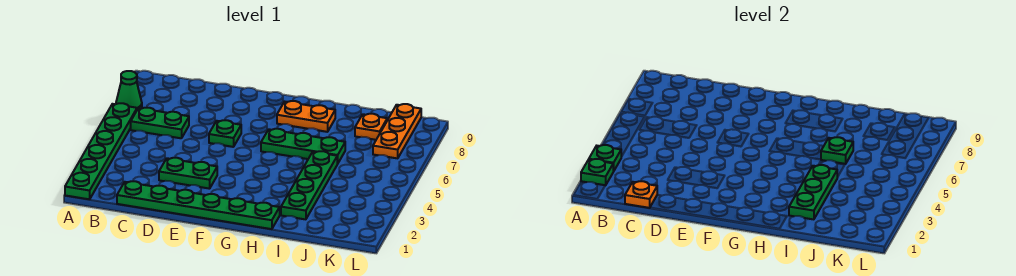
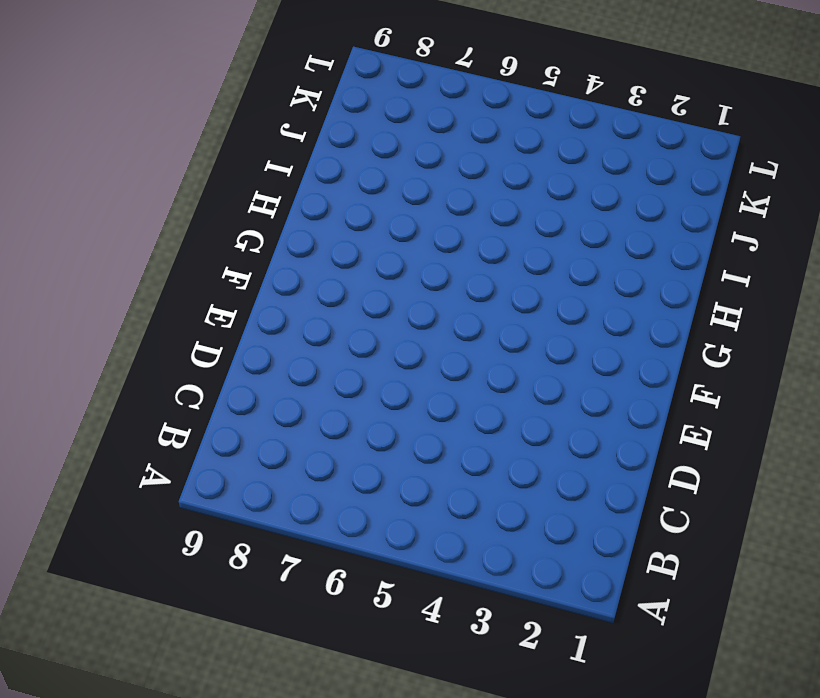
none -> green 1x6 plate [65,103,137,199]
none -> green 1x1 cone [116,71,142,110]
none -> green 1x2 plate [131,108,189,138]

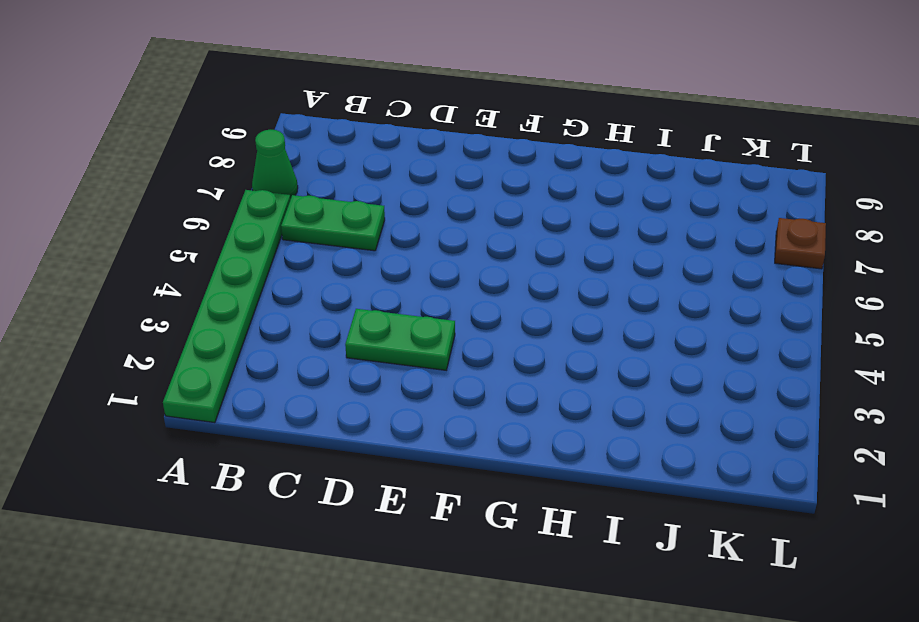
brown 1x1 plate [775,218,826,269] -> none
none -> green 1x6 plate [117,181,280,229]
none -> green 1x1 plate [209,120,241,147]
none -> green 1x3 plate [261,129,345,164]

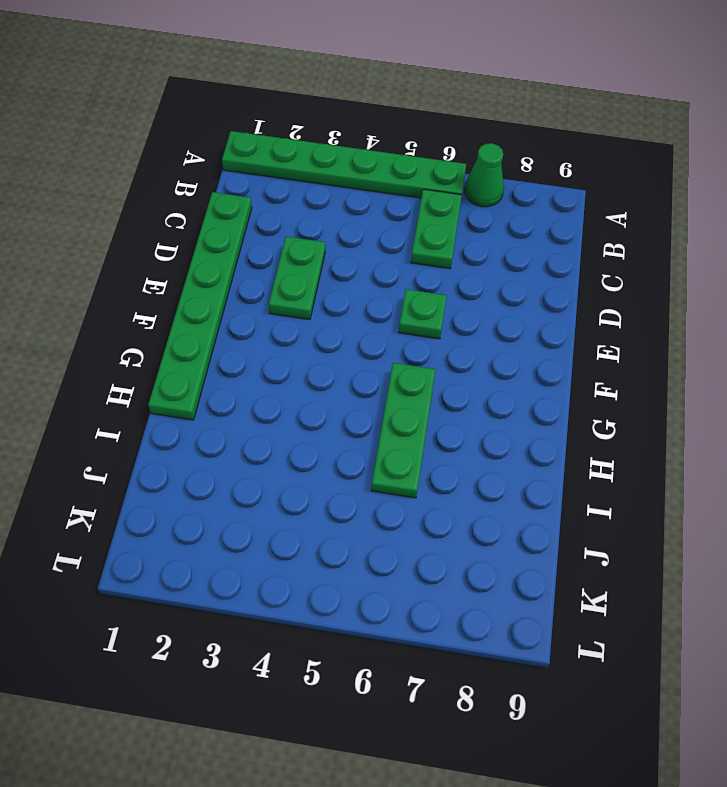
none -> orange 1x2 plate [277,101,335,132]
none -> green 1x4 plate [281,151,337,219]
none -> orange 1x1 plate [355,114,387,140]

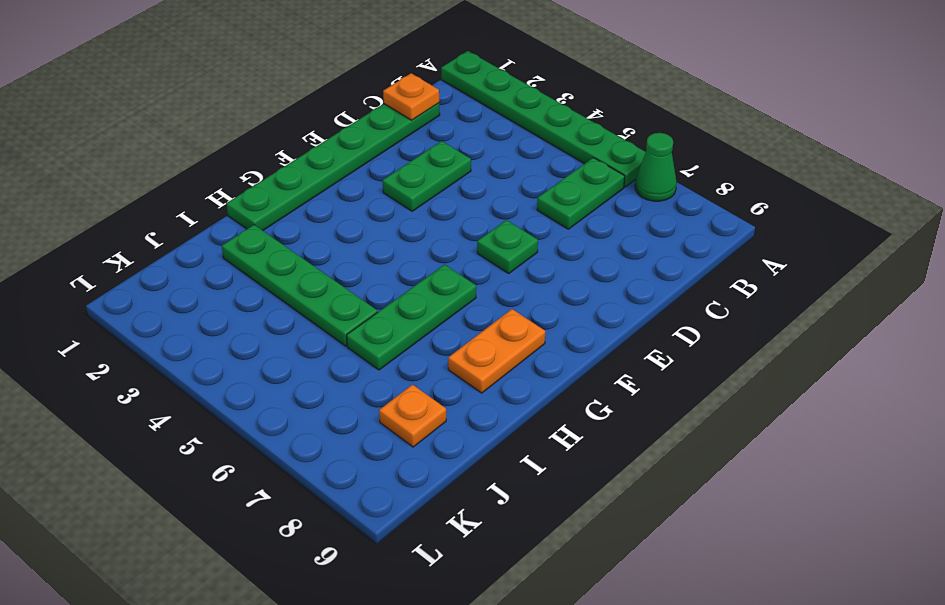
none -> orange 1x3 plate [373,104,421,158]
none -> green 1x1 plate [581,159,613,185]
none -> green 1x1 plate [589,145,621,171]

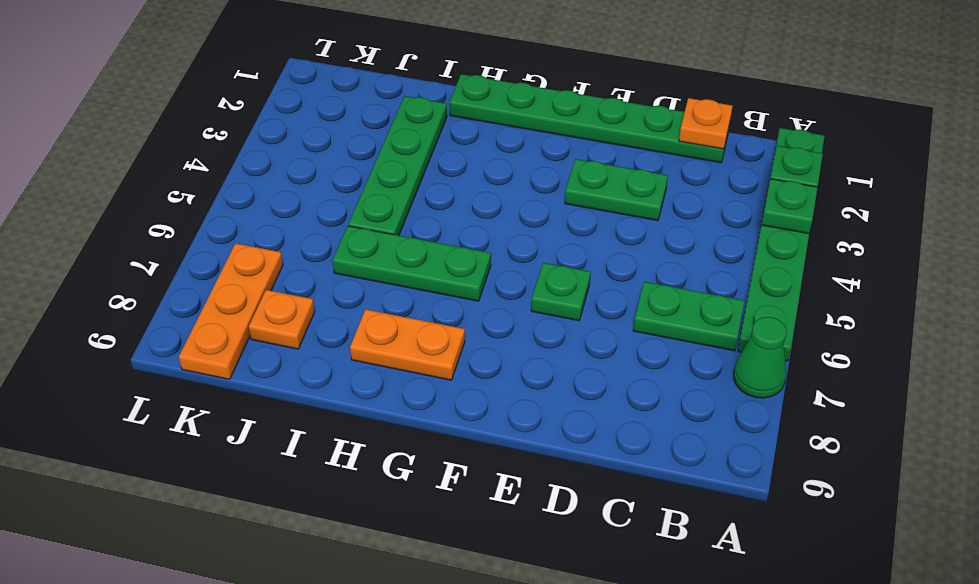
none -> green 1x3 plate [789,165,837,219]
none -> green 1x1 plate [821,137,853,164]

